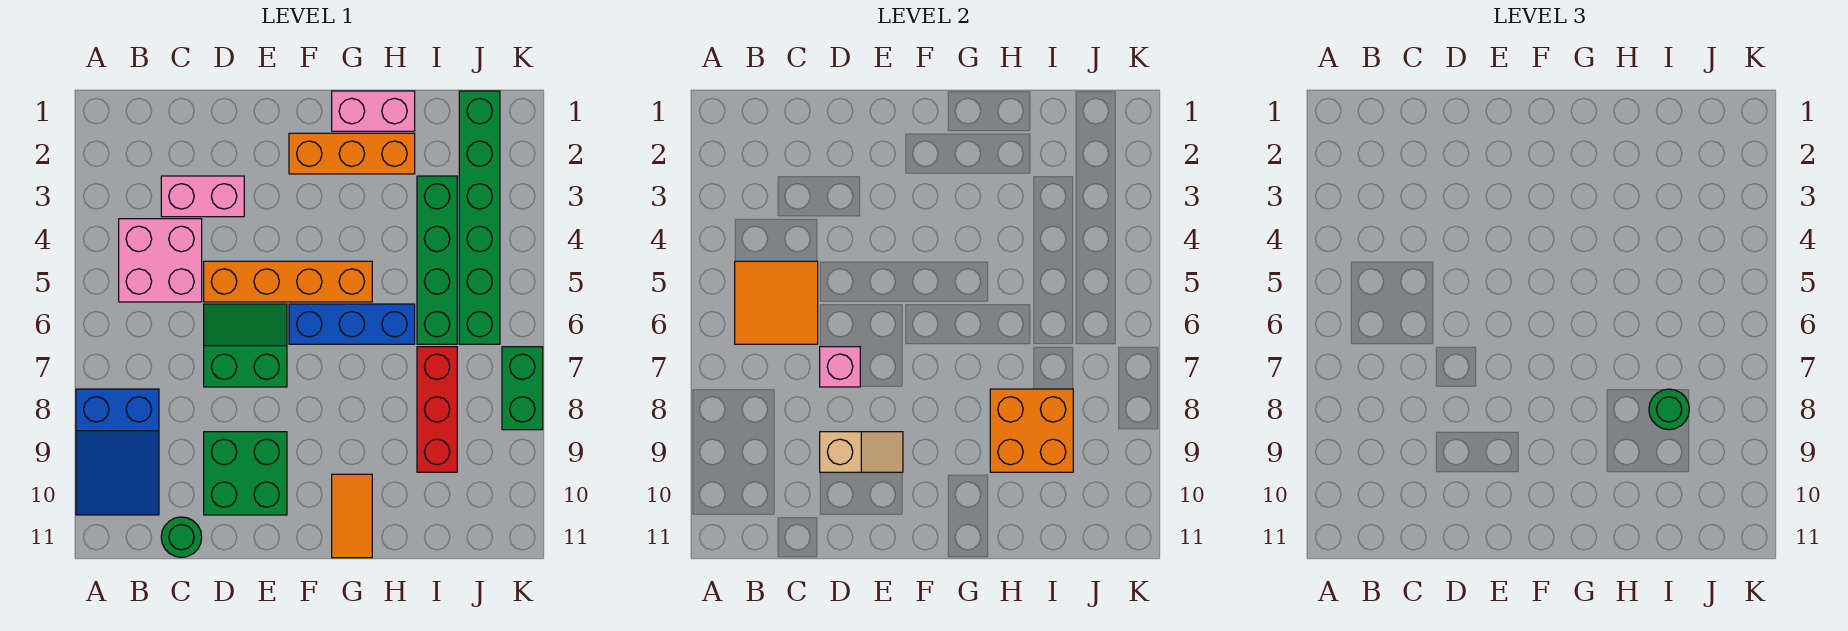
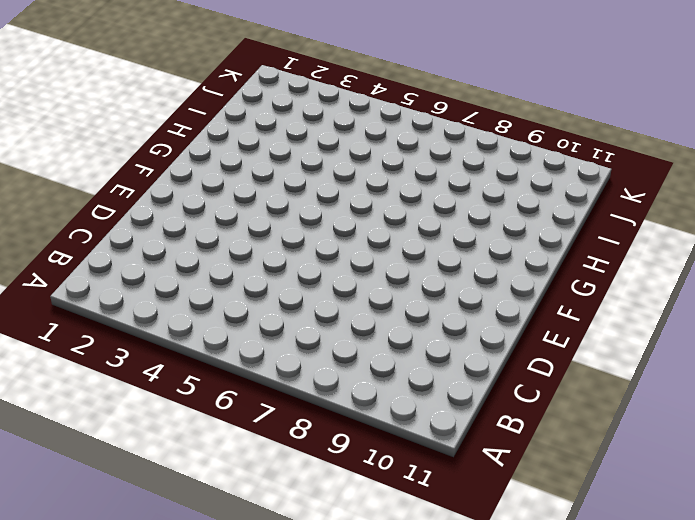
none -> blue 2x3 slope [76,389,159,515]
none -> pink 2x2 brick [119,219,202,302]
none -> pink 1x2 brick [161,176,244,217]

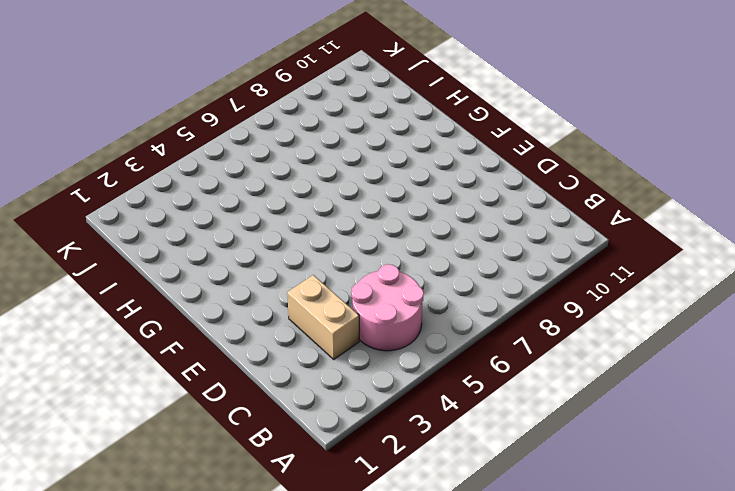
pink 2x2 round brick [351,264,424,351] -> pink 2x2 brick [119,219,202,302]
tan 1x2 brick [287,275,359,359] -> pink 1x2 brick [161,176,244,217]
none -> blue 2x3 slope [76,389,159,515]
none -> green 1x1 round brick [161,517,202,557]
none -> orange 1x4 brick [204,261,372,302]

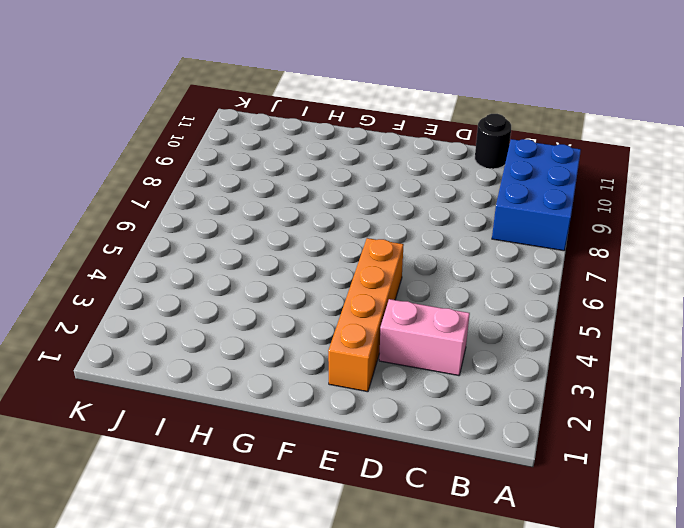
blue 2x3 brick [492,139,581,251] -> blue 2x3 slope [76,389,159,515]
black 1x1 round brick [475,114,511,169] -> green 1x1 round brick [161,517,202,557]
orange 1x4 brick [328,238,404,392] -> orange 1x4 brick turned to [204,261,372,302]
none -> pink 2x2 brick [119,219,202,302]
none -> green 2x2 slope [204,304,287,387]
none -> green 2x2 brick [204,432,287,515]

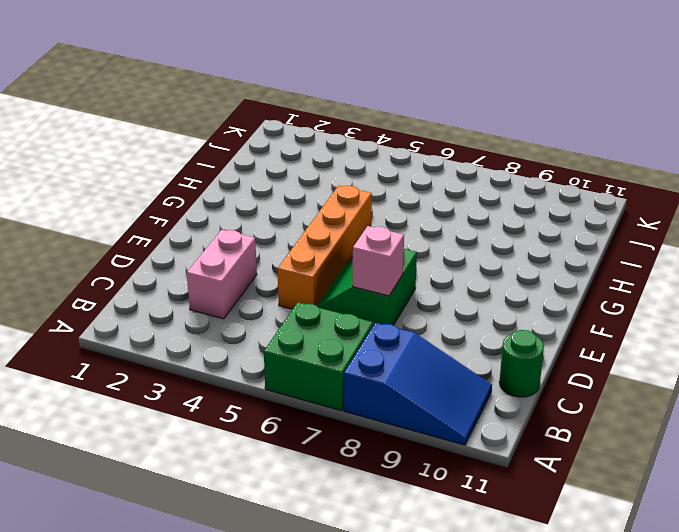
green 2x2 brick [264,302,373,411] -> green 2x2 brick moved to [204,432,287,515]
none -> pink 2x2 brick [119,219,202,302]
none -> orange 1x3 brick [289,133,415,174]
none -> blue 1x3 brick [289,304,415,344]

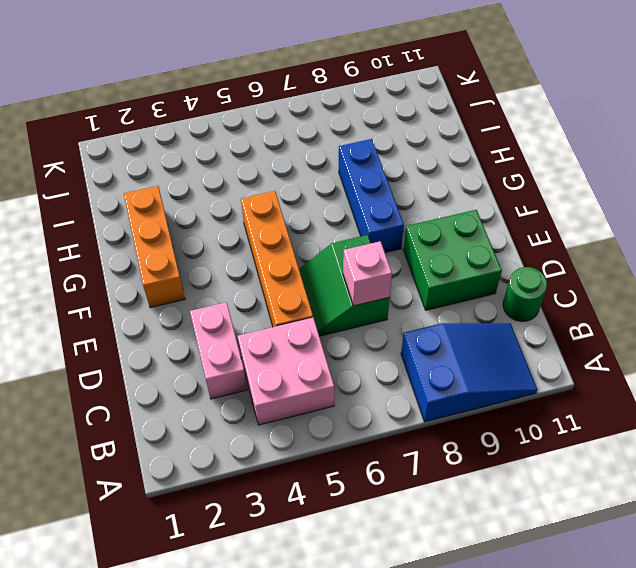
blue 1x3 brick [339,139,404,253] -> blue 1x3 brick moved to [289,304,415,344]
none -> pink 1x2 brick [332,91,415,131]
none -> orange 1x2 tile [332,474,372,558]
none -> green 1x4 brick [417,176,457,344]

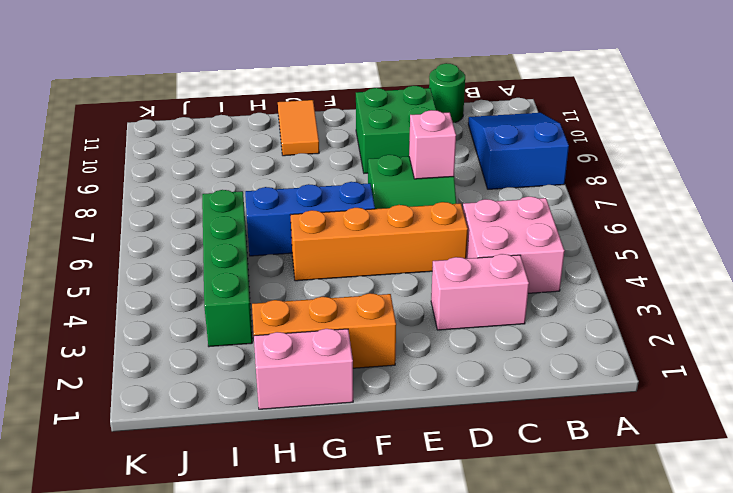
none -> red 1x3 brick [417,347,457,472]
none -> green 1x6 brick [459,91,500,344]
none -> green 1x2 brick [502,347,543,430]

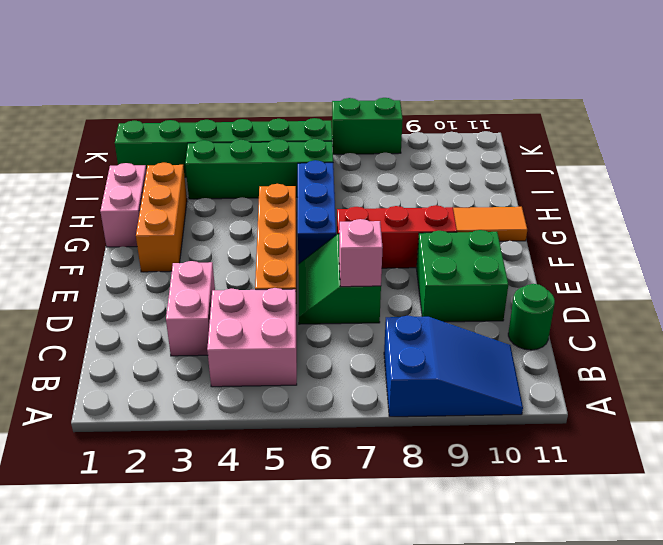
red 1x3 brick [337,205,457,268] -> red 1x3 brick moved to [417,347,457,472]
none -> orange 2x2 tile [735,261,818,344]
none -> tan 1x2 slope [820,432,903,472]
none -> orange 2x2 brick [990,389,1073,472]

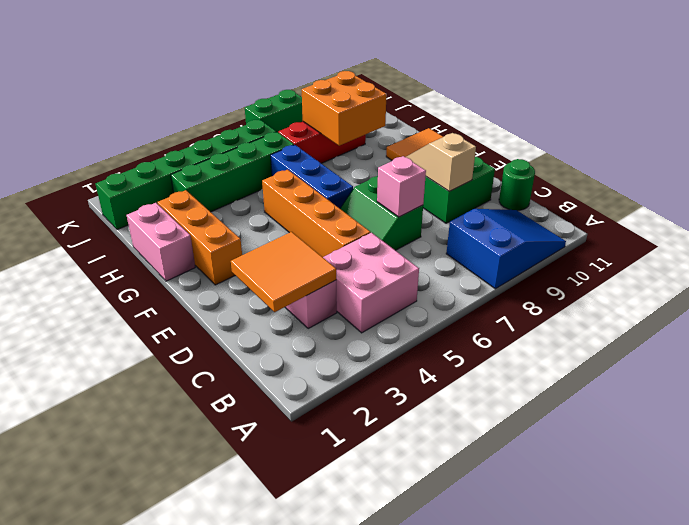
orange 2x2 tile [231,232,336,312] -> orange 2x2 tile moved to [735,261,818,344]
none -> green 1x1 round brick [1649,389,1689,430]

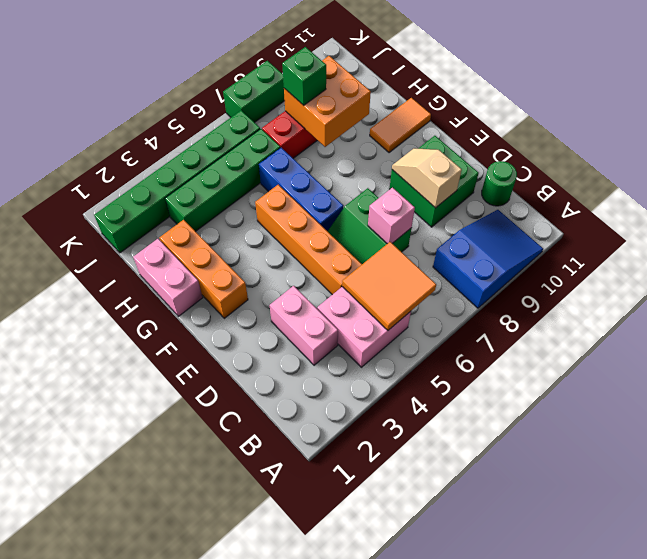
green 1x1 brick [282,47,326,105] -> green 1x1 round brick [1649,389,1689,430]

